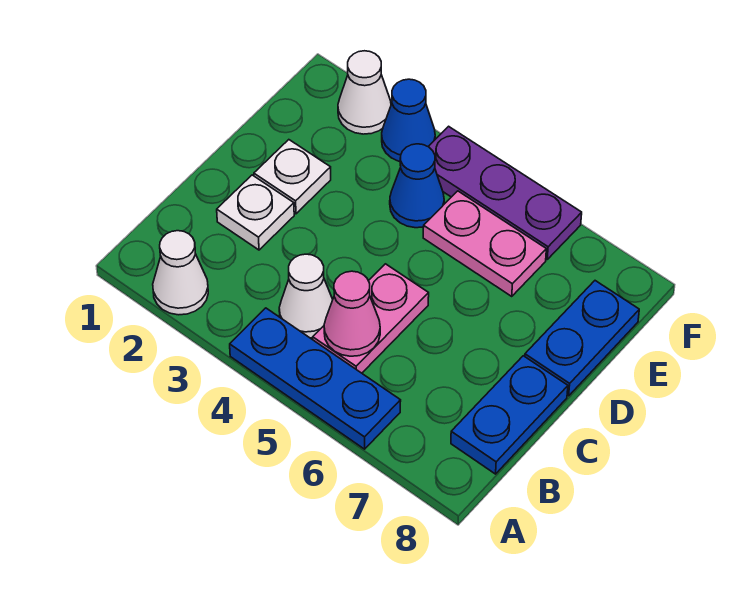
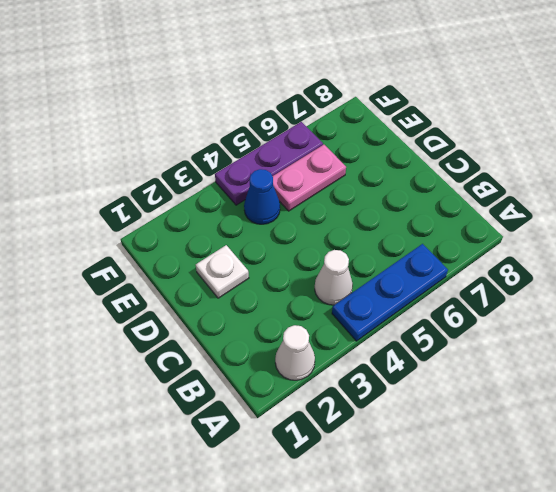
none -> pink 1x2 plate [313,264,429,373]
none -> blue 1x2 plate [451,356,568,474]
none -> white 1x1 plate [217,175,294,250]

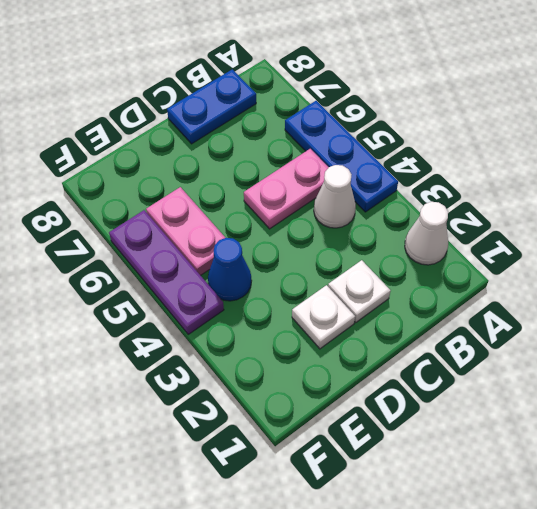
none -> blue 1x2 plate [525,281,639,396]
none -> white 1x1 cone [338,51,391,134]
none -> blue 1x1 cone [382,79,435,162]

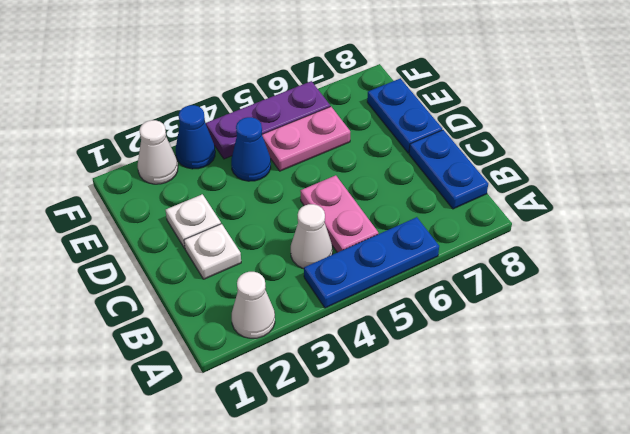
none -> pink 1x1 cone [324,271,380,356]

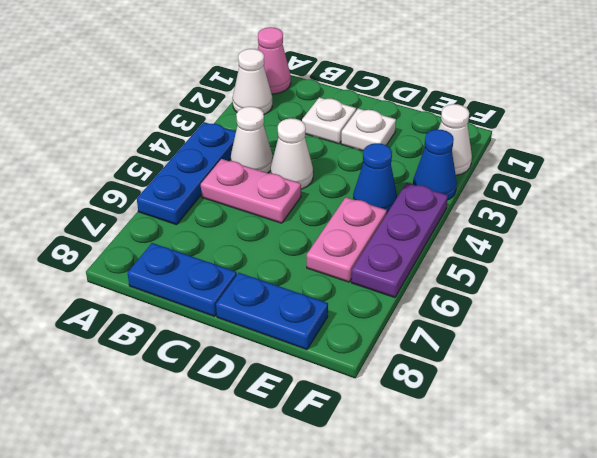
pink 1x1 cone [258,27,291,94] -> pink 1x1 cone moved to [324,271,380,356]
white 1x1 cone [271,118,313,189] -> none

